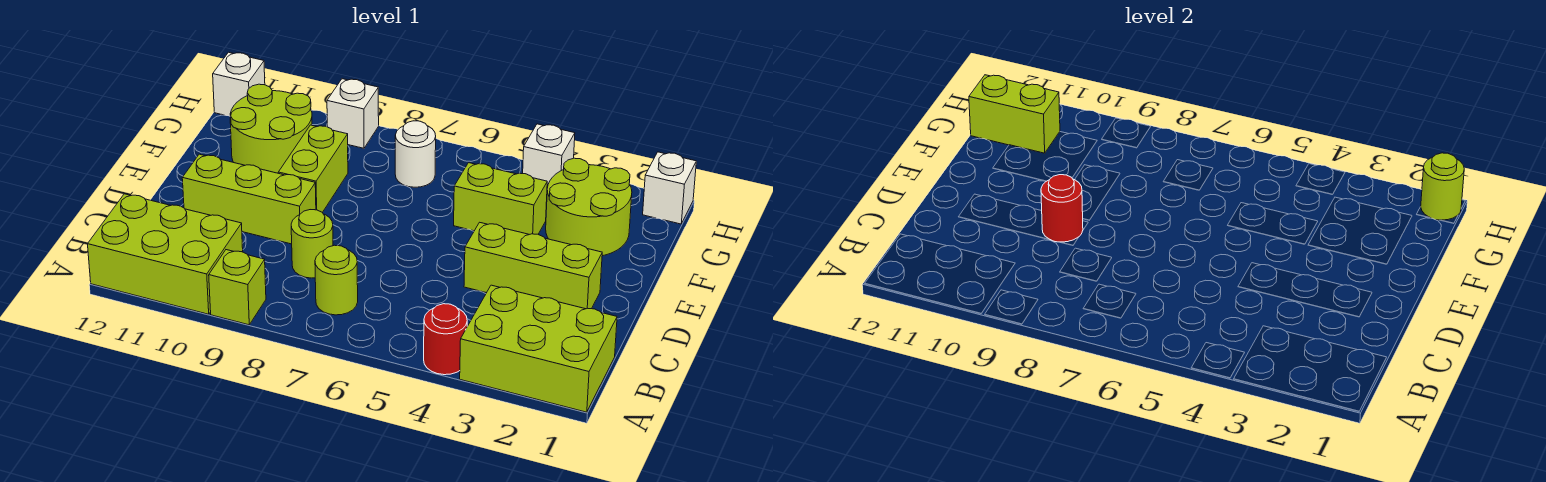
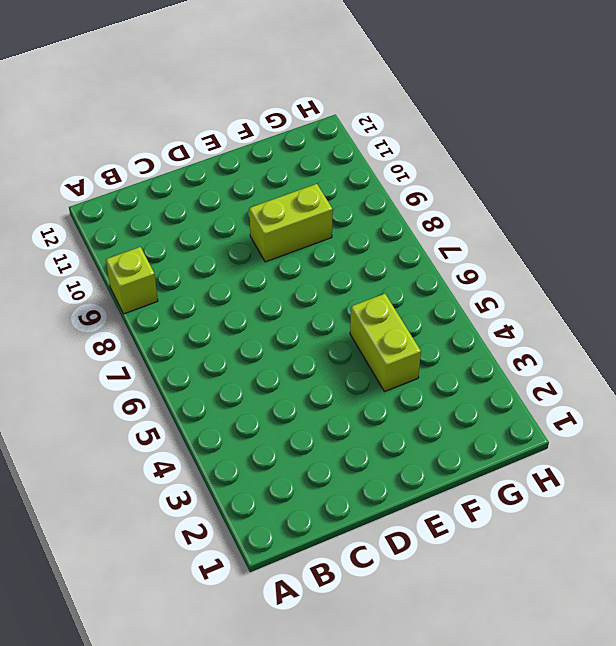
none -> lime 2x3 brick [460,285,617,412]
none -> red 1x1 round brick [424,304,467,375]
none -> lime 2x3 brick [88,194,243,314]

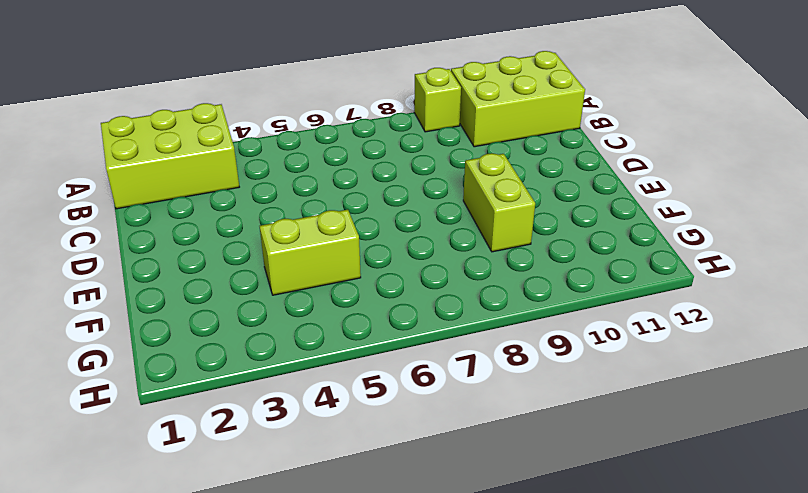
none -> red 1x1 round brick [424,304,467,375]
none -> lime 1x1 round brick [315,245,358,315]
none -> lime 1x1 round brick [291,210,333,278]

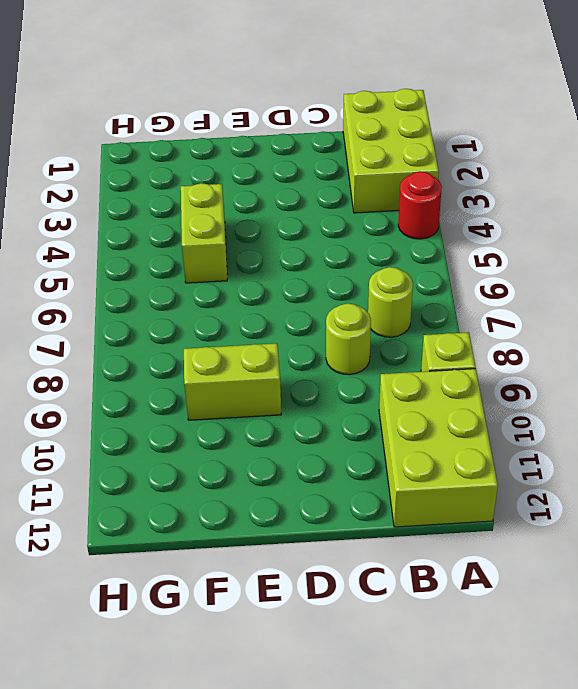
none -> lime 1x3 brick [464,222,602,309]
none -> lime 1x3 brick [182,154,316,244]
none -> lime 2x2 round brick [546,158,632,256]

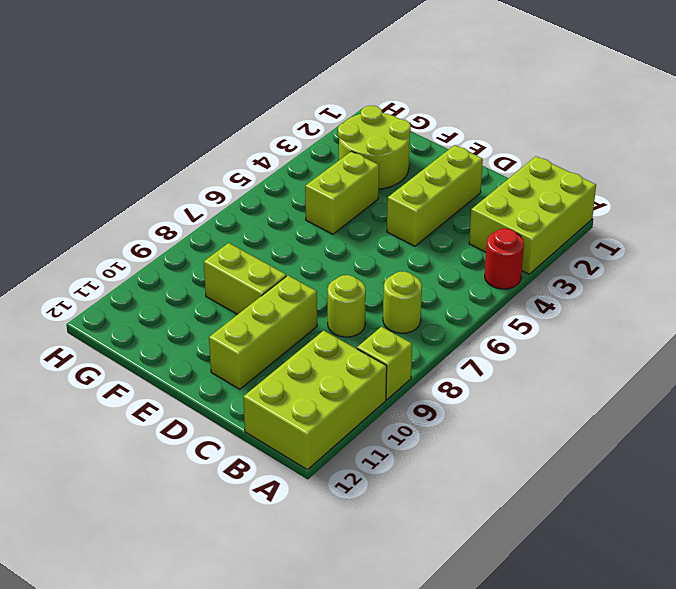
none -> lime 2x2 round brick [230,84,312,173]
none -> white 1x1 round brick [395,121,436,187]
none -> white 1x1 brick [643,152,696,224]

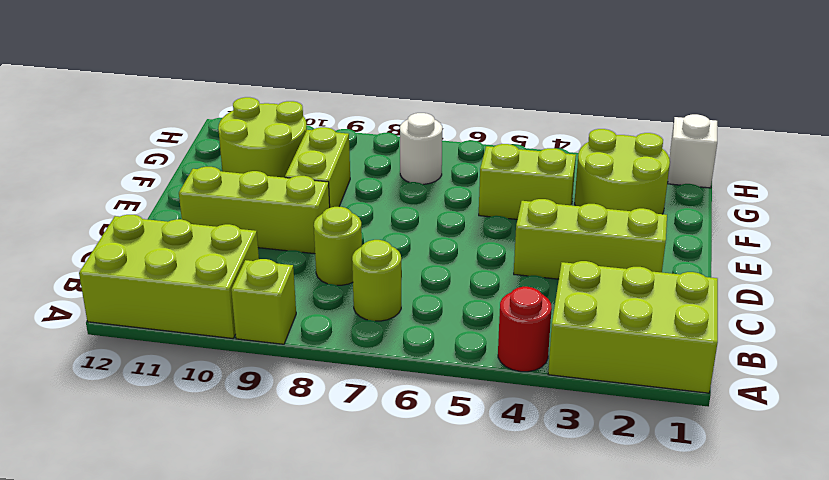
none -> white 1x1 brick [523,124,575,188]
none -> white 1x1 brick [327,79,379,148]
none -> white 1x1 brick [213,52,265,116]

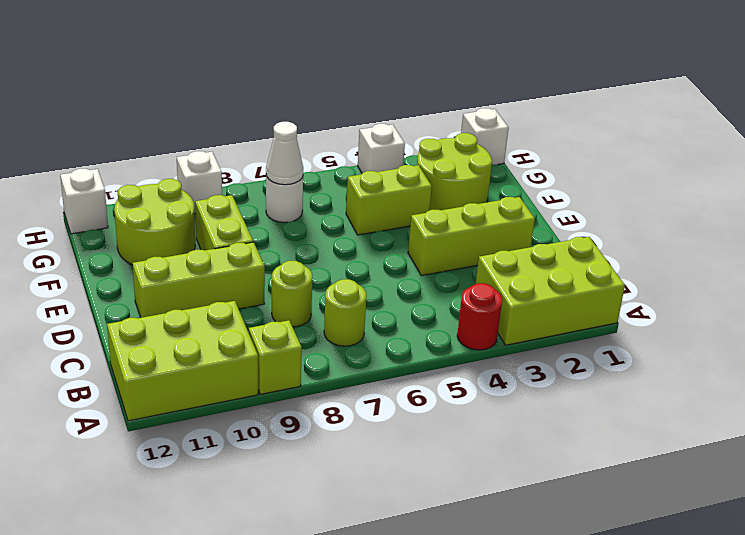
white 1x1 cone [266,122,303,185] -> none
none -> red 1x1 round brick [1041,175,1083,242]
none -> lime 1x2 brick [969,75,1060,153]
none -> lime 1x1 round brick [1421,153,1464,220]

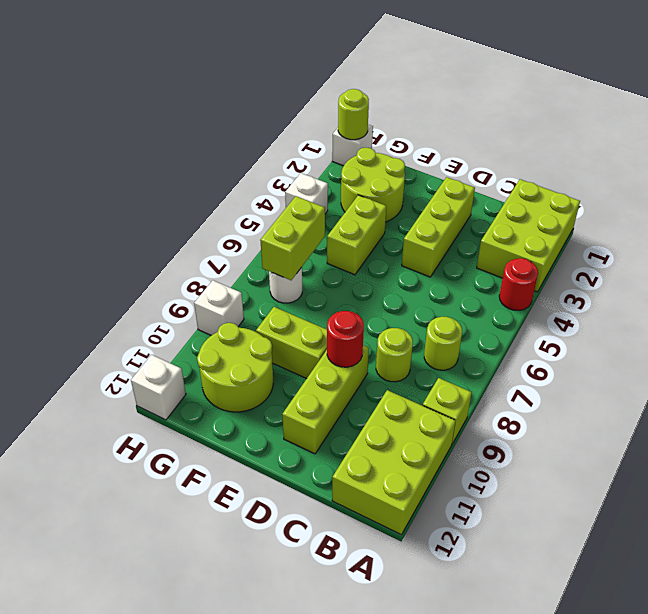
lime 1x2 brick [260,196,325,280] -> lime 1x2 brick moved to [969,75,1060,153]

